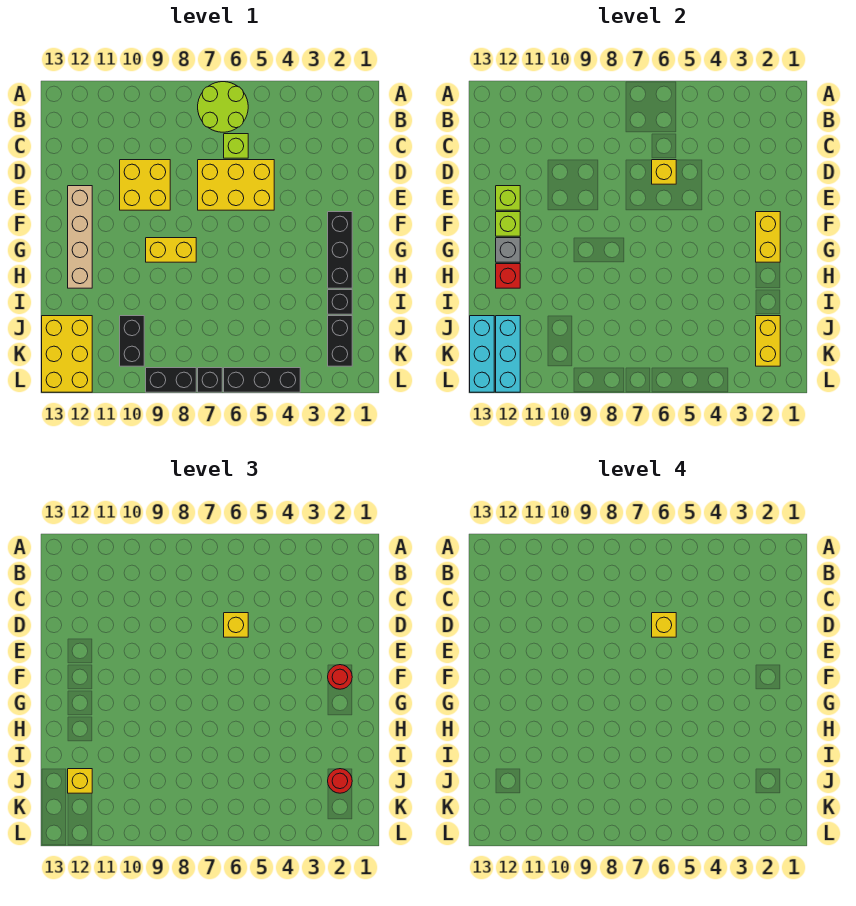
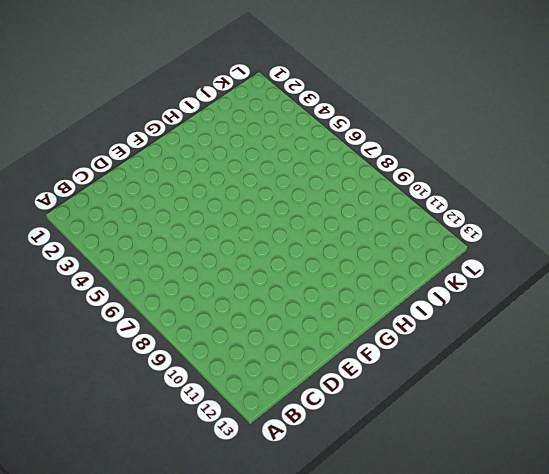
none -> lime 2x2 round brick [198,82,248,132]
none -> lime 1x1 brick [224,134,248,158]
none -> yellow 2x3 brick [198,160,274,210]

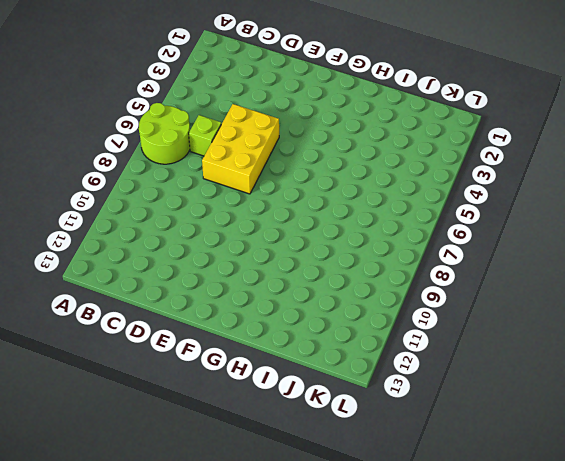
none -> yellow 2x2 brick [120,160,170,210]
none -> tan 1x4 brick [68,186,92,288]
none -> black 1x3 brick [328,212,352,288]

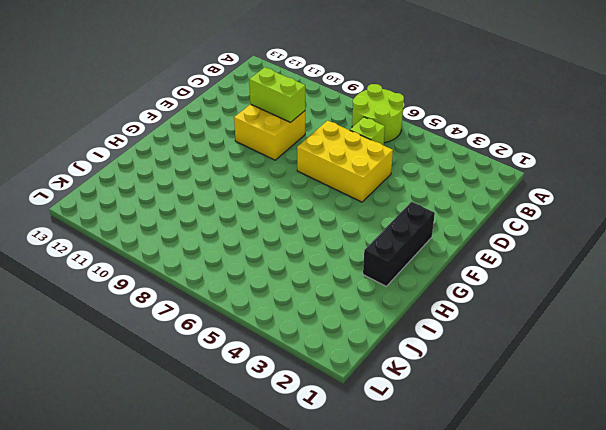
lime 1x2 brick [249,67,305,122] -> none
none -> tan 1x4 brick [68,186,92,288]
none -> yellow 1x2 brick [146,238,196,262]
none -> black 1x1 brick [328,290,352,314]

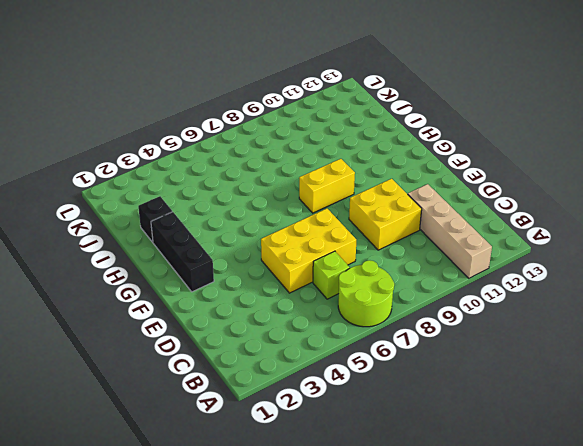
tan 1x4 brick [408,184,492,278] -> tan 1x4 brick moved to [68,186,92,288]
none -> black 1x2 brick [328,316,352,366]
none -> black 1x2 brick [120,316,144,366]
none -> yellow 2x3 brick [42,316,92,392]

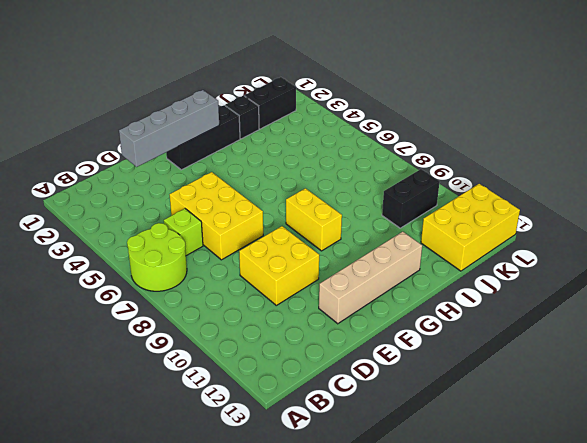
grey 1x4 brick [119,90,219,167] -> yellow 1x2 brick [756,212,780,262]
none -> black 1x3 brick [224,368,300,392]
none -> black 1x1 brick [198,368,222,392]
none -> black 1x2 brick [146,368,196,392]

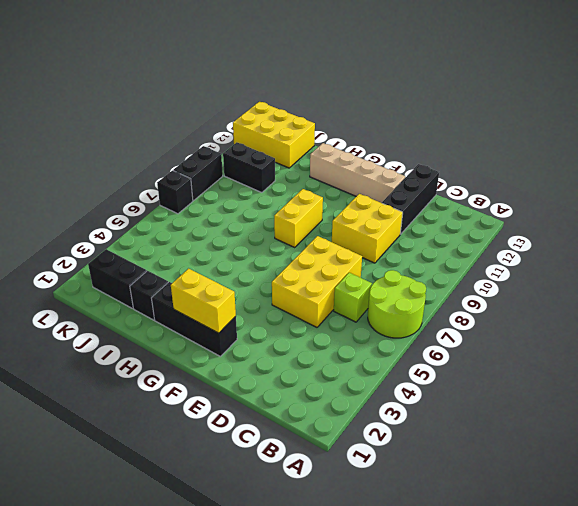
black 1x3 brick [382,164,439,234] -> black 1x3 brick moved to [224,368,300,392]
none -> yellow 1x1 brick [652,160,676,184]
none -> lime 1x1 brick [496,186,520,210]
none -> lime 1x1 brick [496,212,520,236]

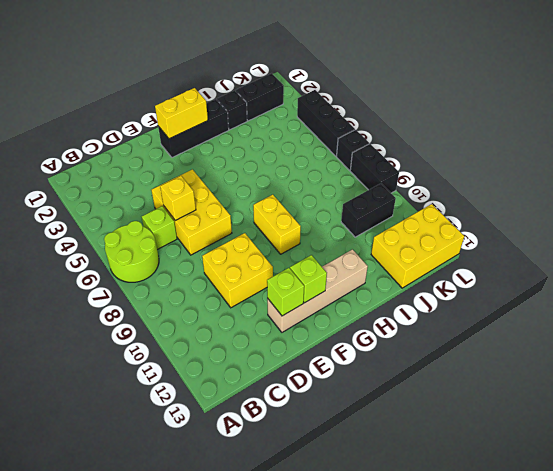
none -> grey 1x1 brick [496,238,520,262]
none -> red 1x1 brick [496,264,520,288]
none -> yellow 1x2 brick [756,316,780,366]

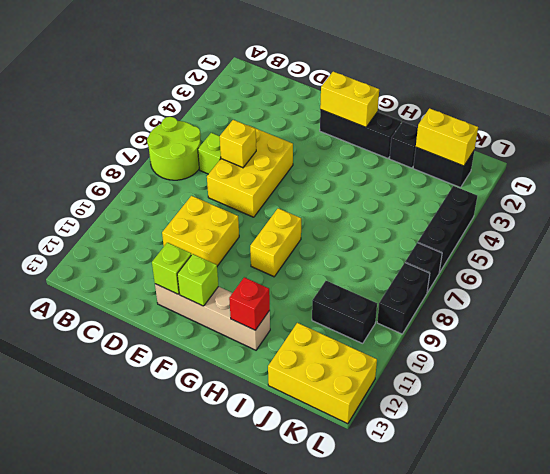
none -> grey 1x1 brick [496,238,520,262]
none -> cyan 1x3 brick [496,316,520,392]
none -> cyan 1x3 brick [470,316,494,392]

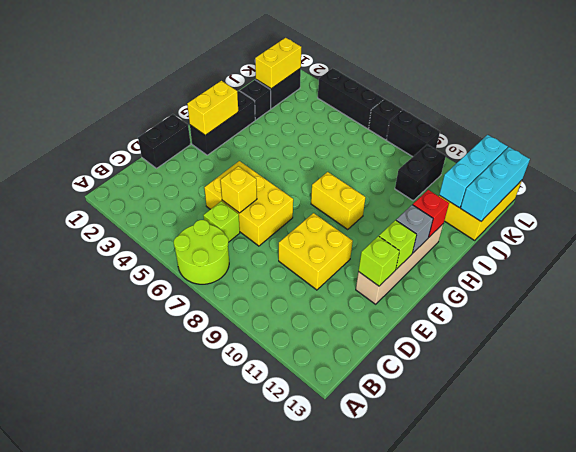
black 1x2 brick [138,114,191,168] -> none
none -> yellow 1x1 brick [224,613,248,637]
none -> red 1x1 round brick [328,665,352,689]
none -> red 1x1 round brick [328,769,352,793]

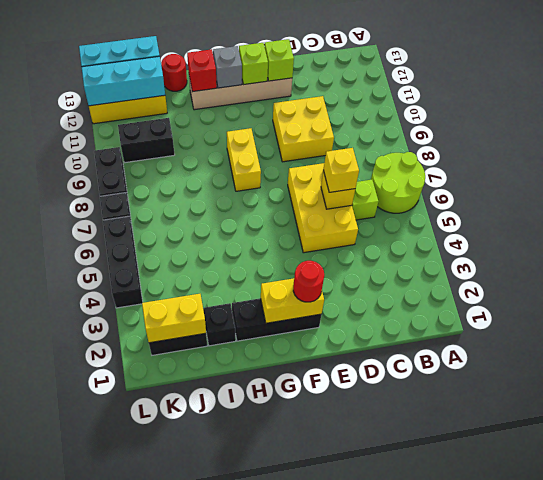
red 1x1 round brick [161,54,187,91] -> red 1x1 round brick moved to [328,769,352,793]
none -> yellow 1x1 brick [68,769,92,793]
none -> yellow 1x1 brick [652,613,676,637]

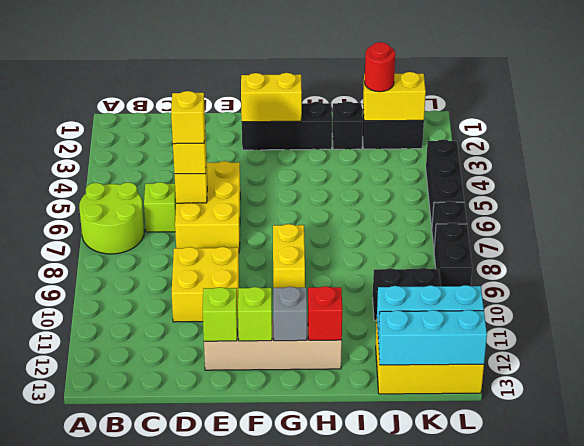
none -> red 1x1 round brick [328,665,352,689]
none -> yellow 1x1 brick [68,769,92,793]

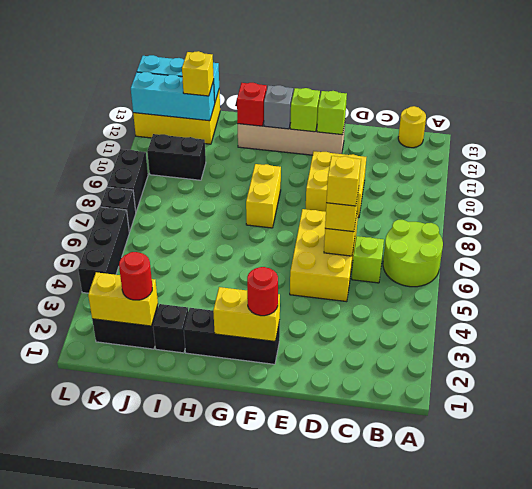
yellow 1x1 round brick [398,106,426,148] -> none

